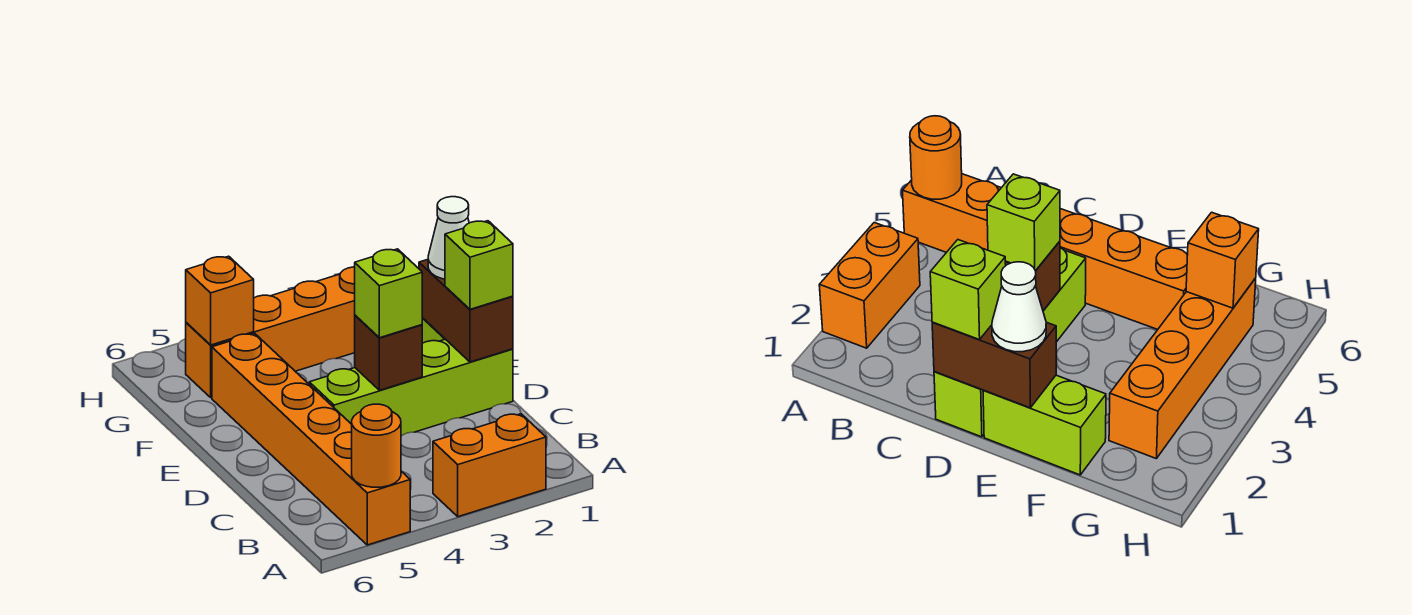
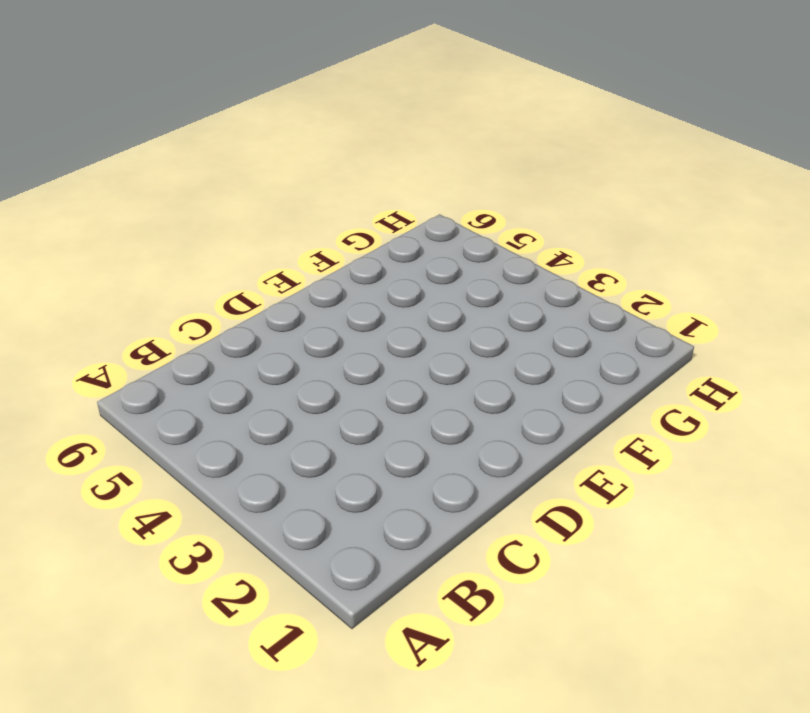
none -> orange 1x2 brick [433,414,546,517]
none -> orange 1x6 brick [212,334,410,545]
none -> lime 1x4 brick [309,339,513,436]

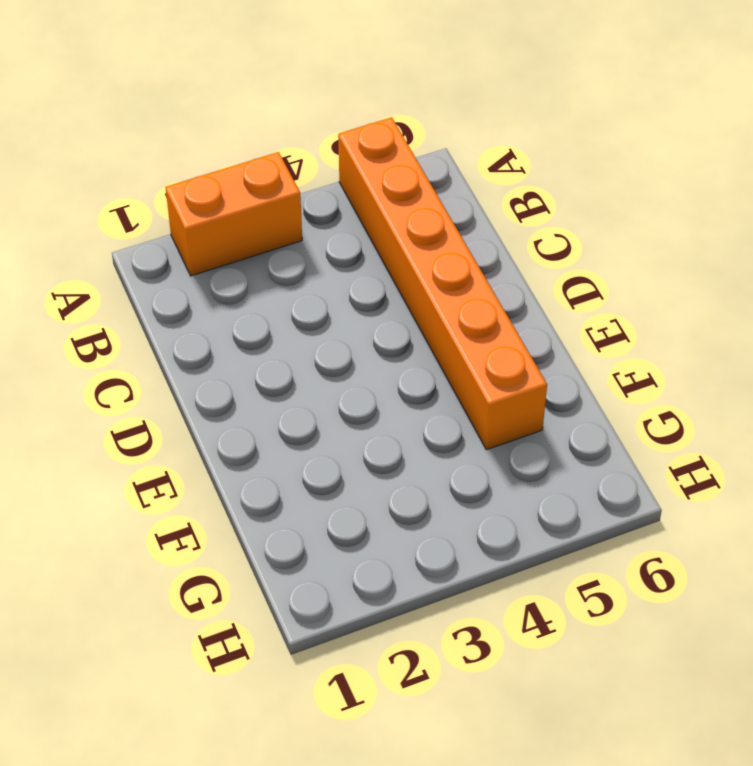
none -> lime 1x4 brick [309,339,513,436]
none -> lime 1x2 brick [983,375,1106,475]
none -> orange 1x4 brick [186,267,355,398]

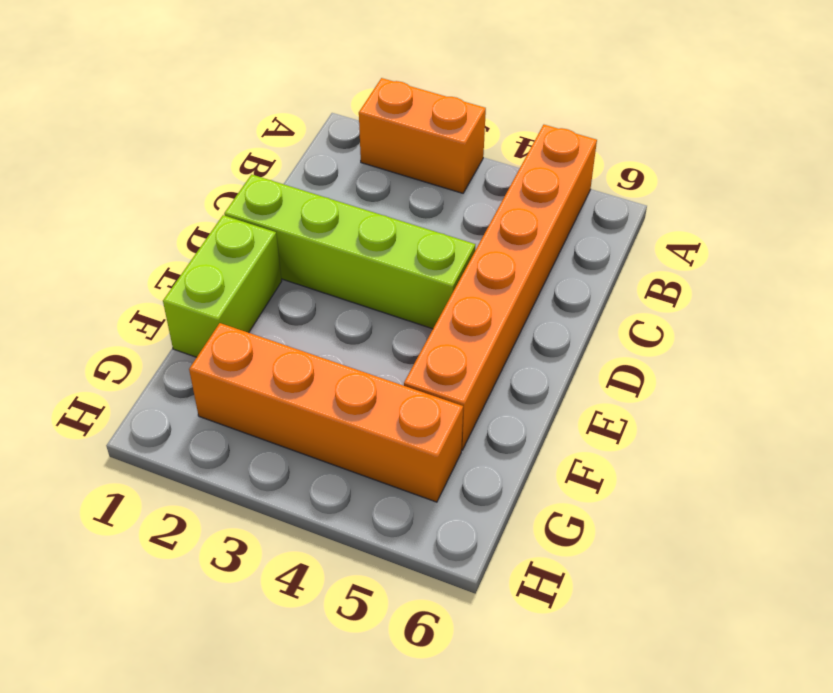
none -> orange 1x1 round brick [352,404,401,487]
none -> brown 1x2 brick [419,259,513,362]
none -> brown 1x1 brick [355,315,422,390]

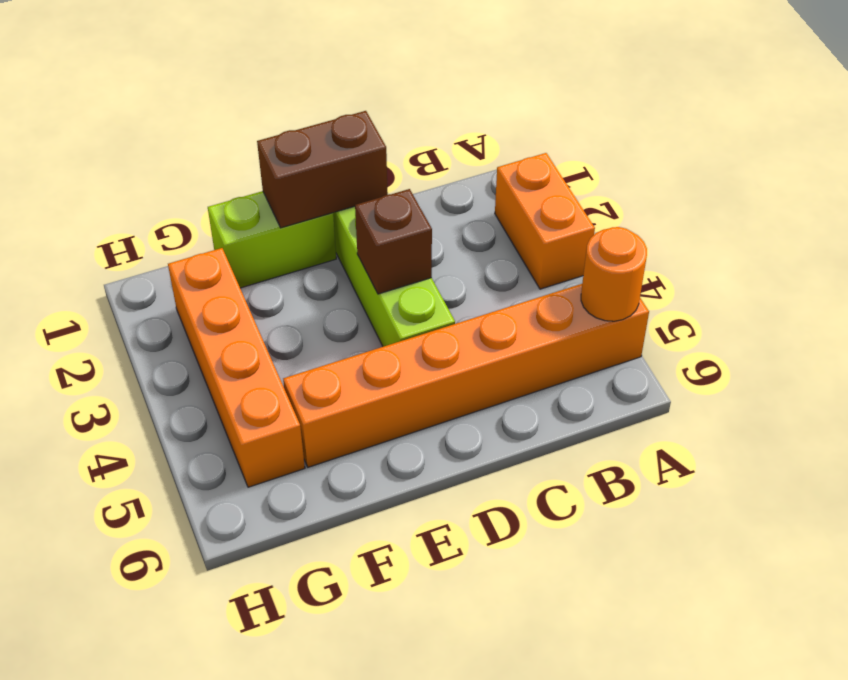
none -> orange 1x1 brick [186,256,254,345]
none -> lime 1x1 brick [445,221,513,309]
none -> lime 1x1 brick [355,249,422,338]

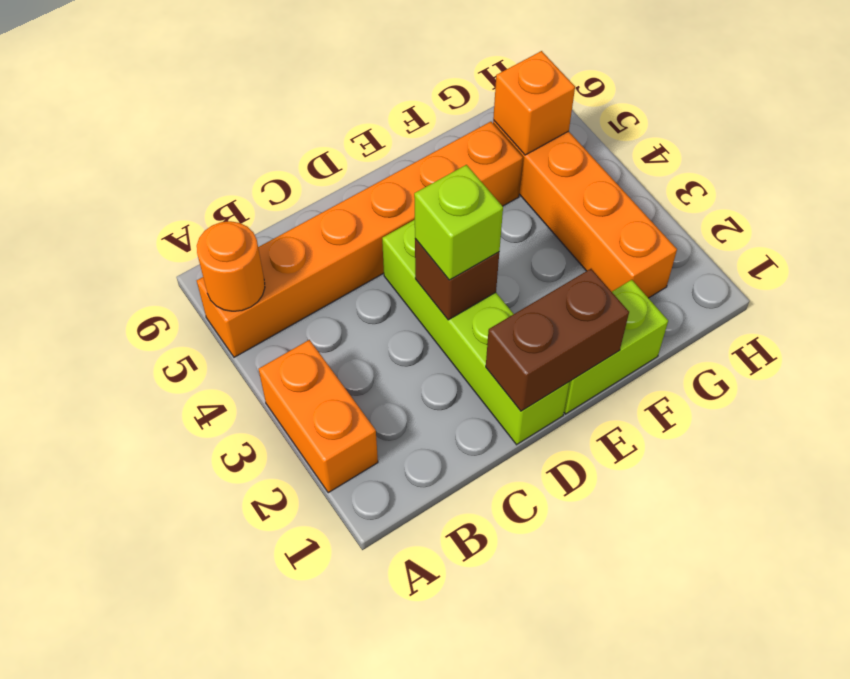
none -> lime 1x1 brick [445,221,513,309]
none -> white 1x1 cone [428,197,469,279]

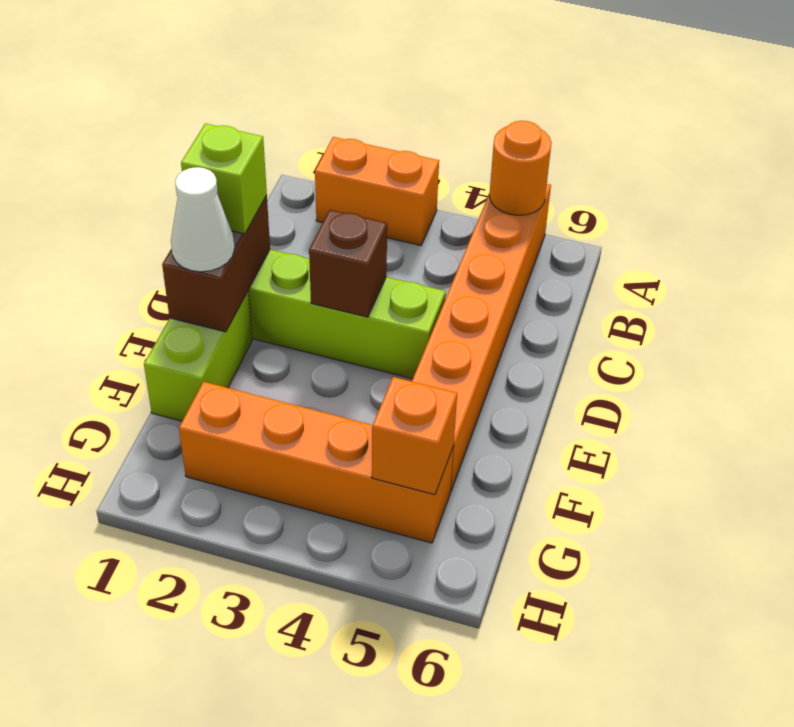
none -> lime 1x1 brick [355,249,422,338]

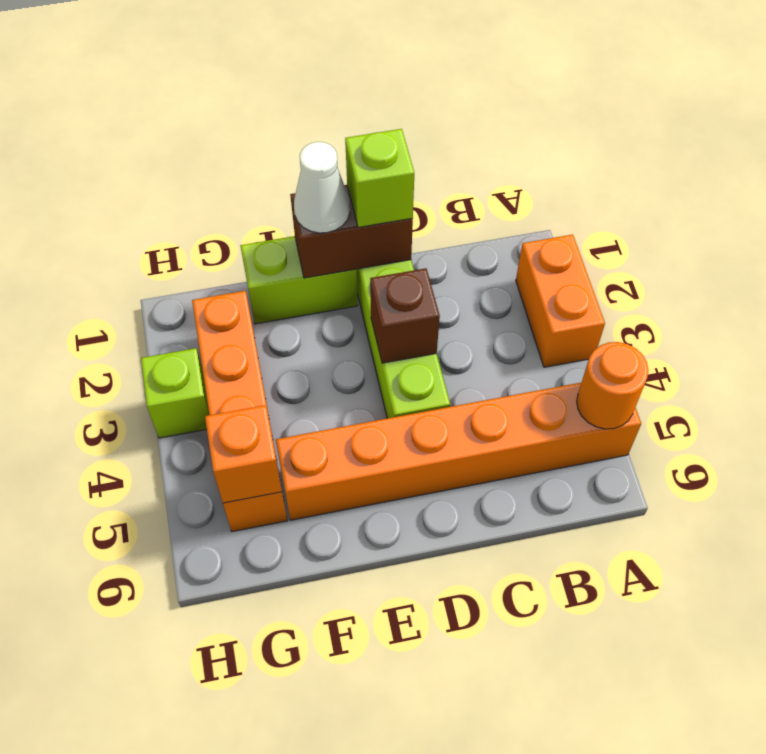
lime 1x1 brick [141,348,209,438] -> lime 1x1 brick moved to [355,249,422,338]

